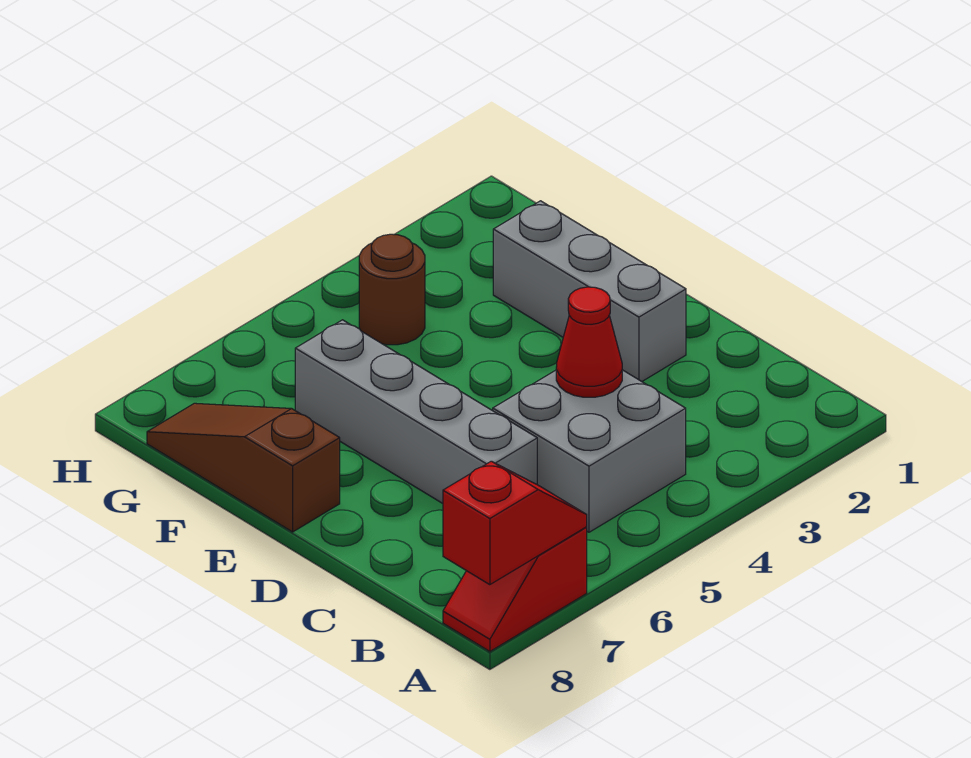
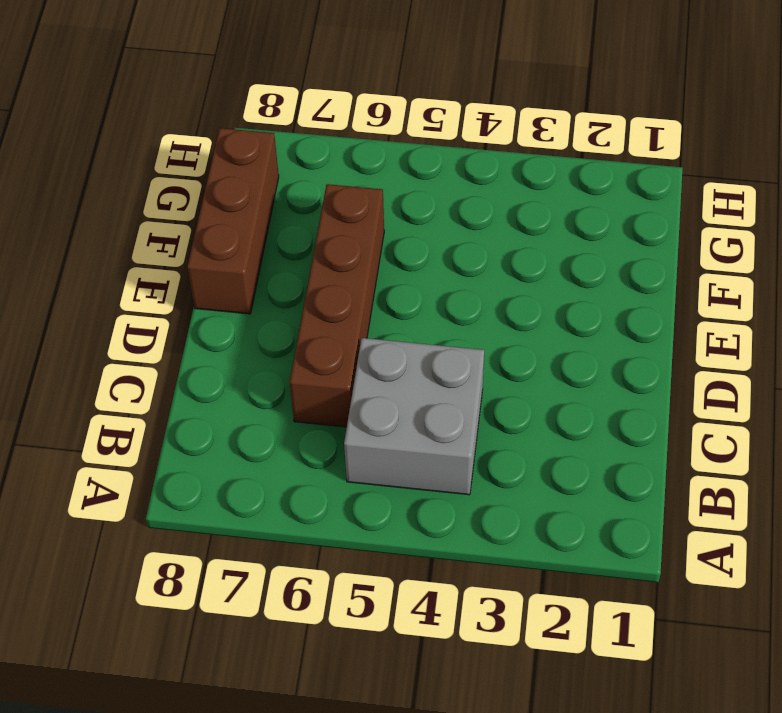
brown 1x4 brick [290,184,384,427] -> grey 1x4 brick [295,320,537,503]
brown 1x3 brick [187,128,279,314] -> brown 1x3 slope [147,403,340,532]
none -> red 1x2 slope [443,527,587,651]
none -> grey 1x3 brick [493,201,686,381]

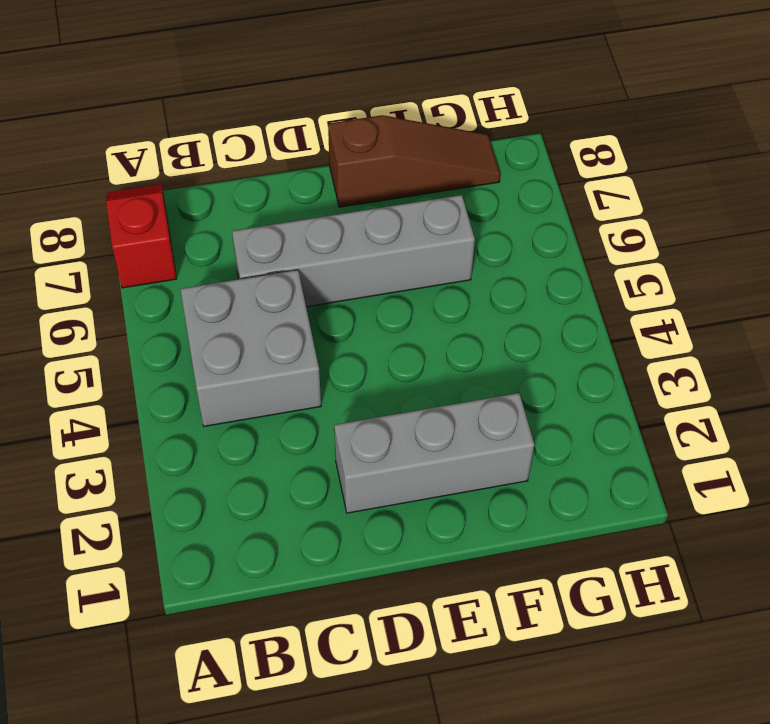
none -> brown 1x1 round brick [359,234,425,345]
none -> red 1x2 slope [443,461,587,585]

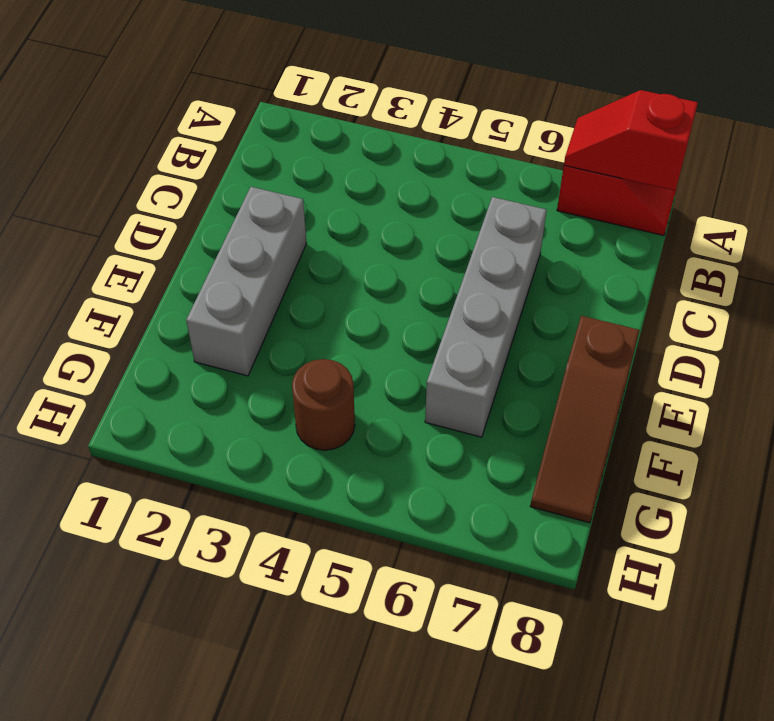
none -> grey 2x2 brick [493,370,686,532]
none -> red 1x1 cone [556,287,622,397]

